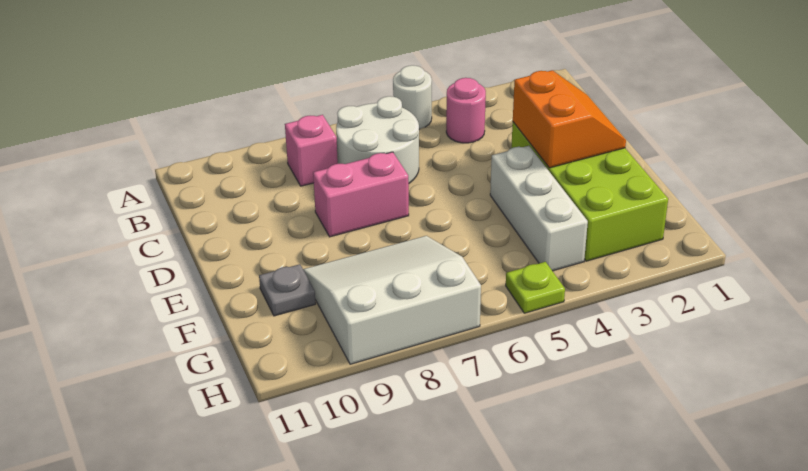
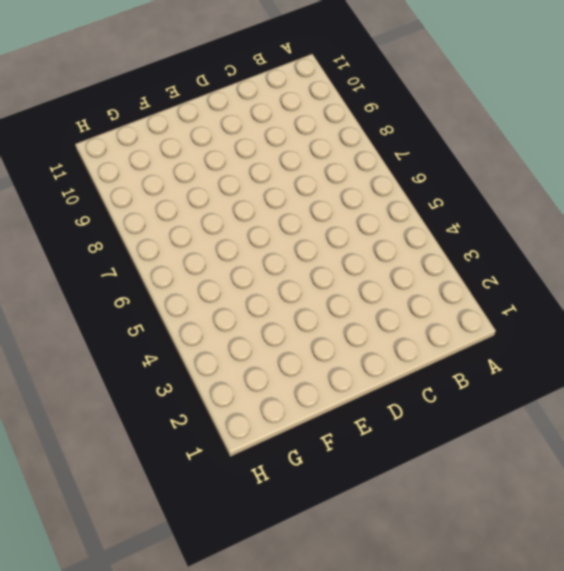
none -> white 1x1 round brick [393,65,432,129]
none -> pink 1x1 round brick [446,78,486,143]

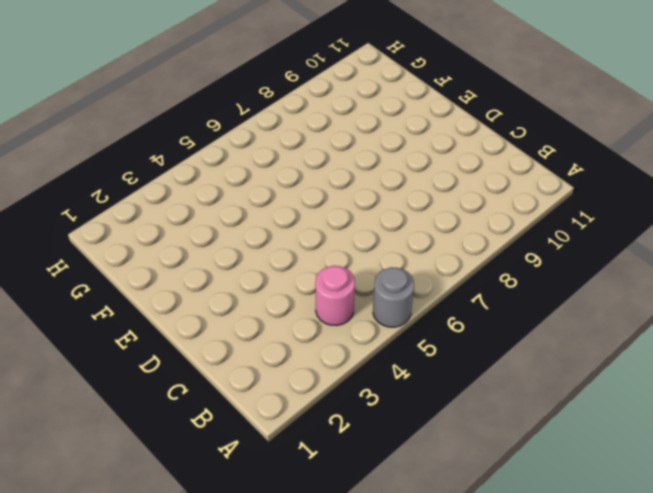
grey 1x1 round brick [373,267,414,327] -> white 1x1 round brick [393,65,432,129]
none -> white 2x2 round brick [336,96,419,183]
none -> pink 1x1 brick [285,115,338,186]

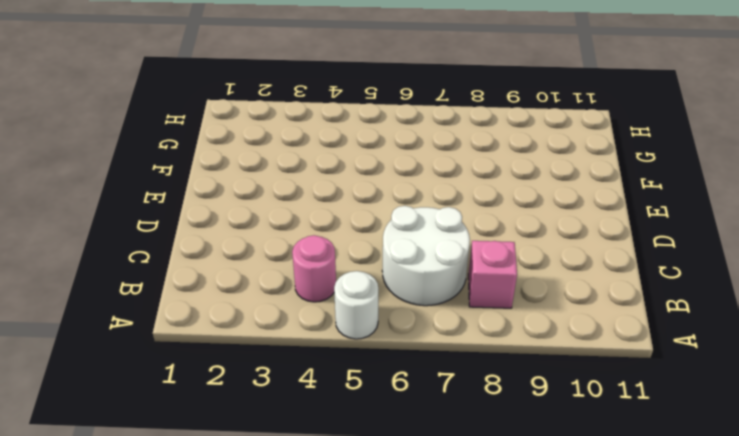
none -> lime 2x4 brick [511,122,668,261]
none -> pink 1x2 brick [313,152,409,237]

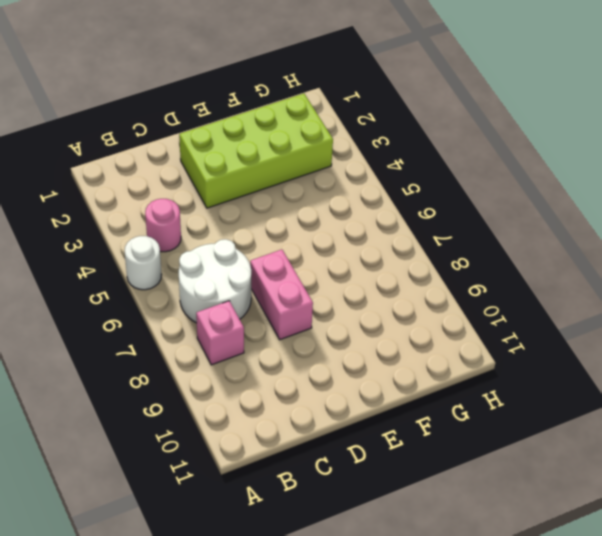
none -> white 1x3 brick [490,146,588,271]
none -> white 3x3 slope [303,236,481,364]

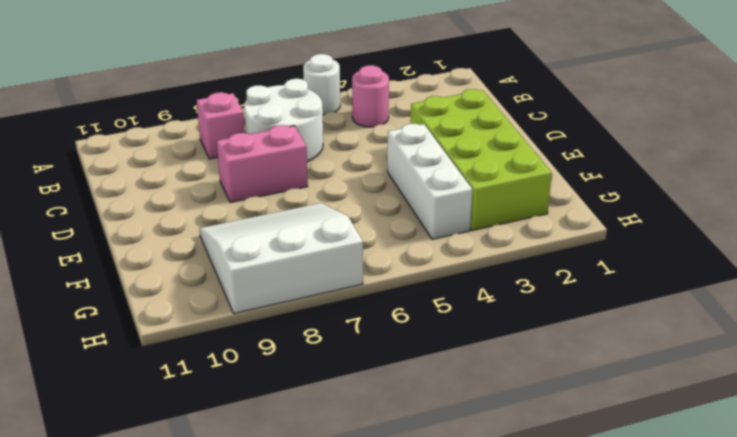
none -> grey 1x1 plate [259,264,316,316]
none -> lime 1x1 plate [506,262,565,313]

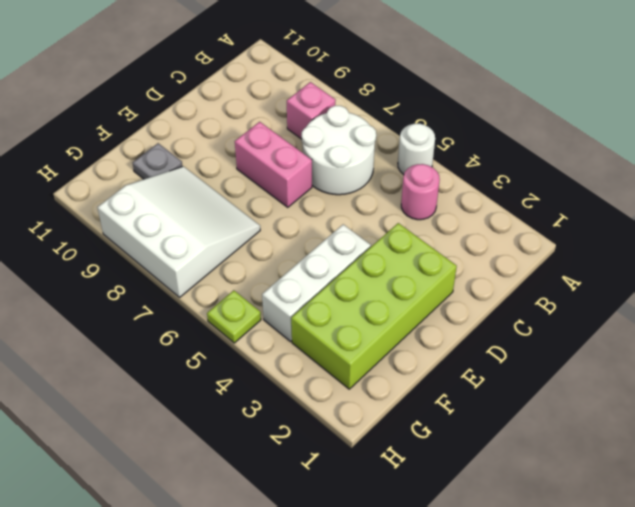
none -> orange 2x2 slope [513,70,626,168]

